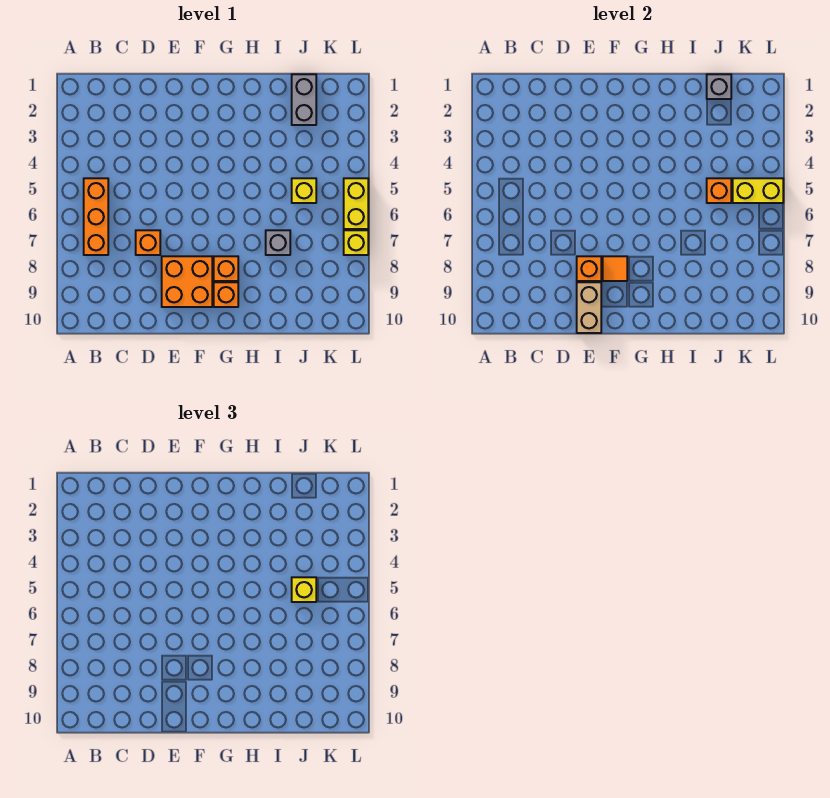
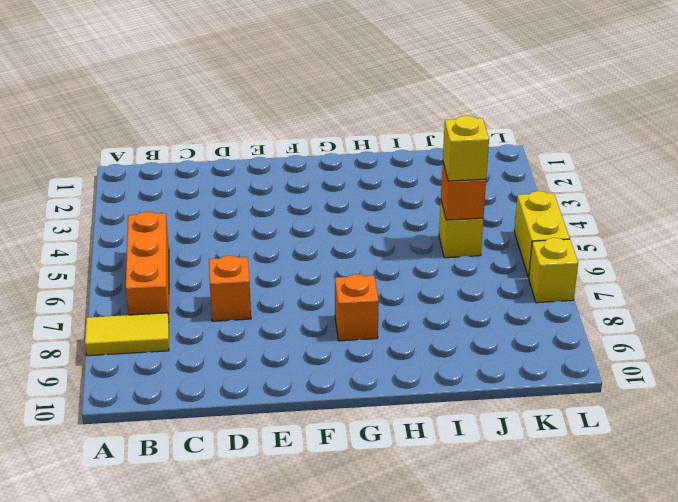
yellow 1x2 tile [85,313,169,356] -> none
none -> orange 2x2 brick [162,256,212,307]
none -> orange 1x1 brick [214,282,238,307]
none -> grey 1x1 brick [266,230,290,255]

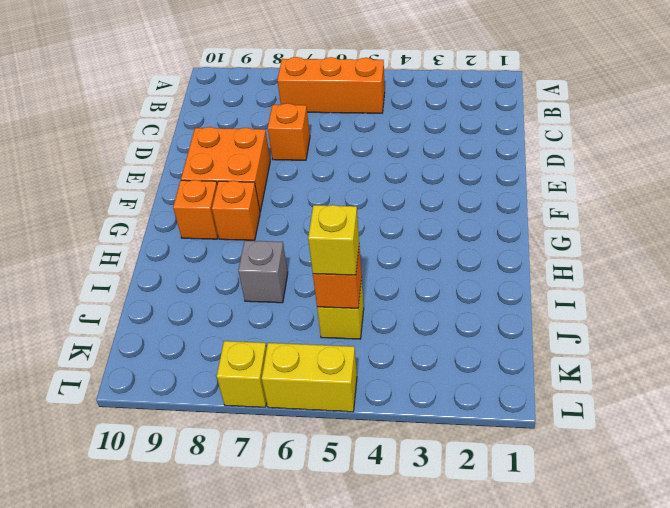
none -> grey 1x2 brick [292,74,316,125]
none -> orange 1x1 brick [577,256,601,281]
none -> tan 1x2 brick [577,282,601,333]

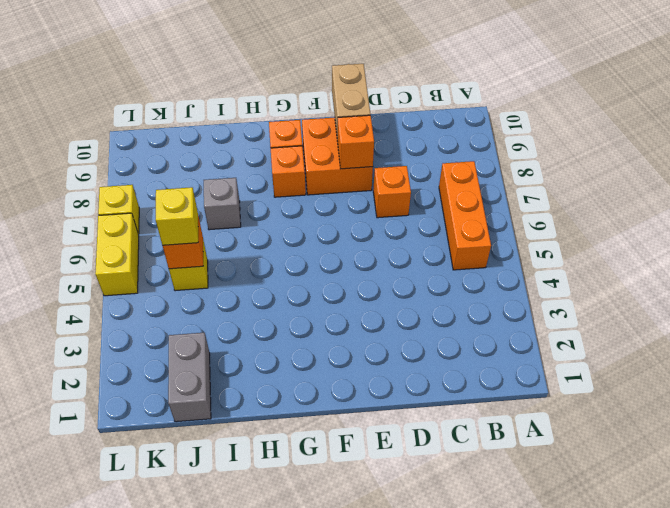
none -> orange 1x1 tile [603,256,627,281]
none -> grey 1x1 brick [707,74,731,99]
none -> yellow 1x2 brick [733,178,783,203]

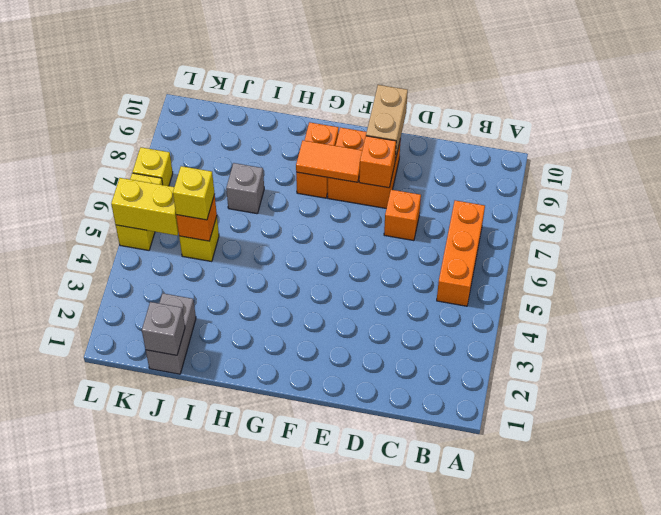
orange 1x2 tile [296,140,362,182] -> orange 1x1 tile [603,256,627,281]

